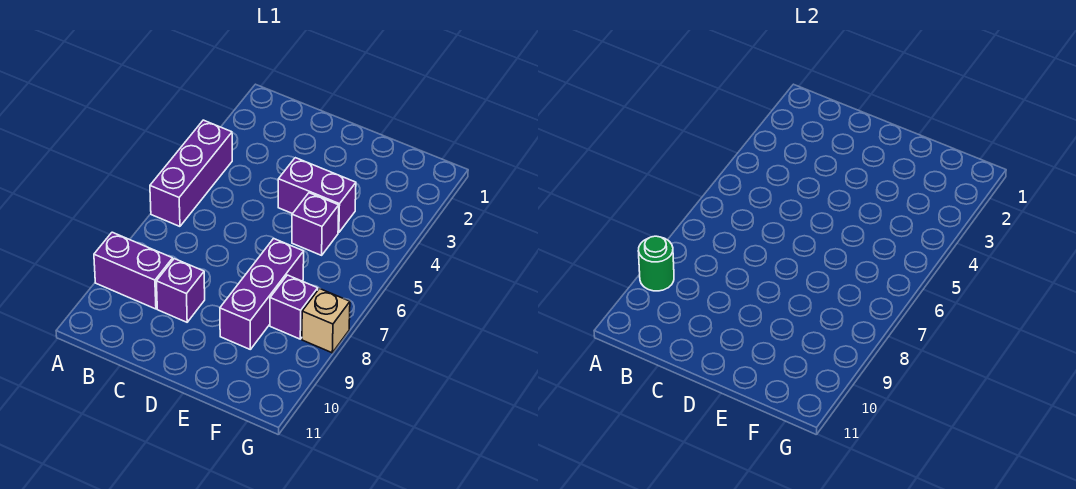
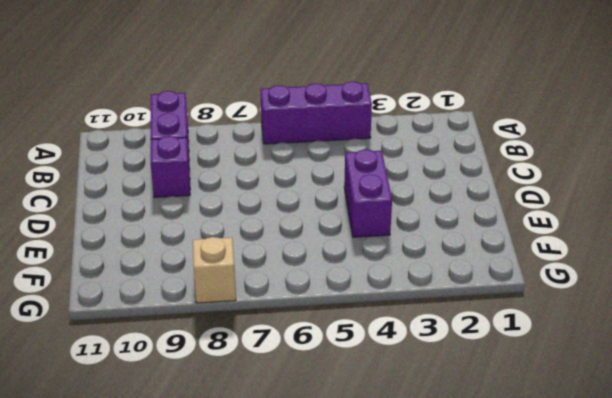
none -> purple 1x1 brick [292,193,339,255]
none -> purple 1x3 brick [220,238,304,349]

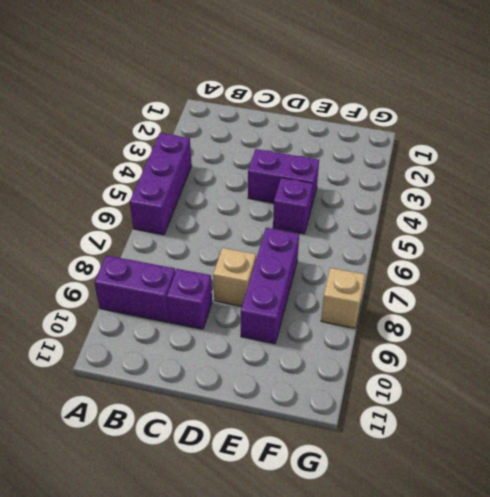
tan 1x1 brick [213,248,256,306] -> none
none -> purple 1x1 brick [270,275,318,339]
none -> green 1x1 round brick [638,236,674,291]

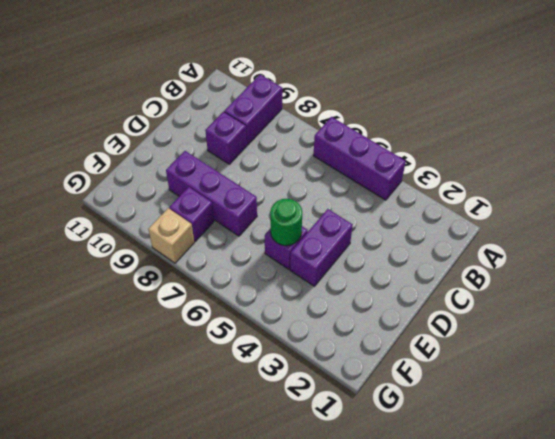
green 1x1 round brick [270,199,302,246] -> green 1x1 round brick moved to [638,236,674,291]

